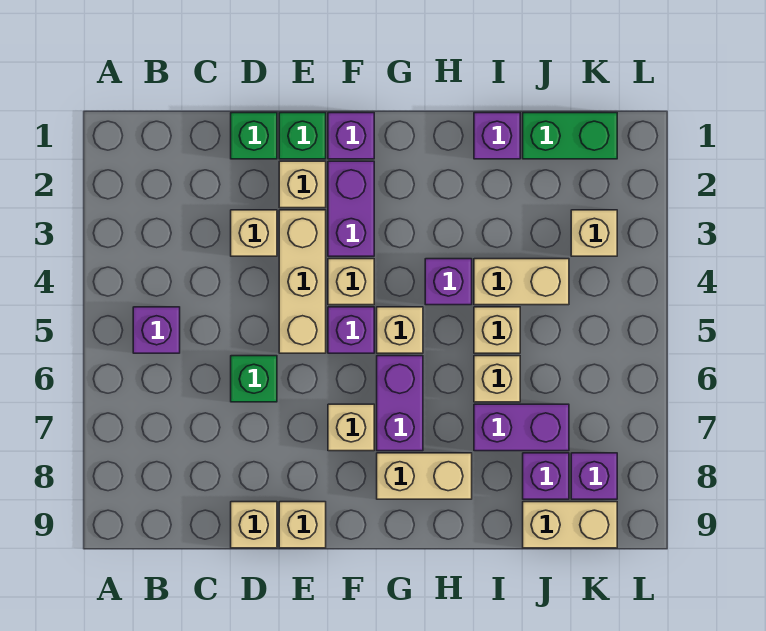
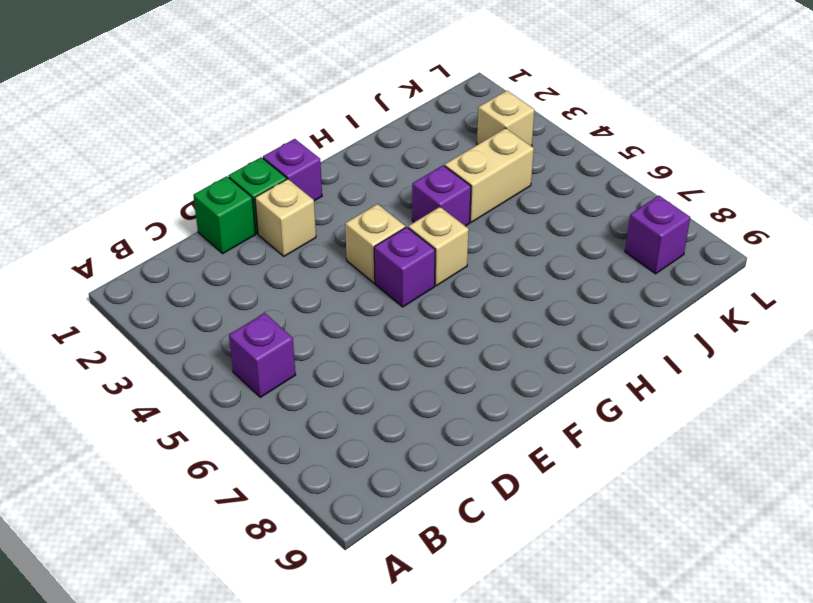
none -> tan 1x1 brick [231,210,277,256]
none -> green 1x1 brick [231,356,277,402]
none -> tan 1x1 brick [231,502,277,548]

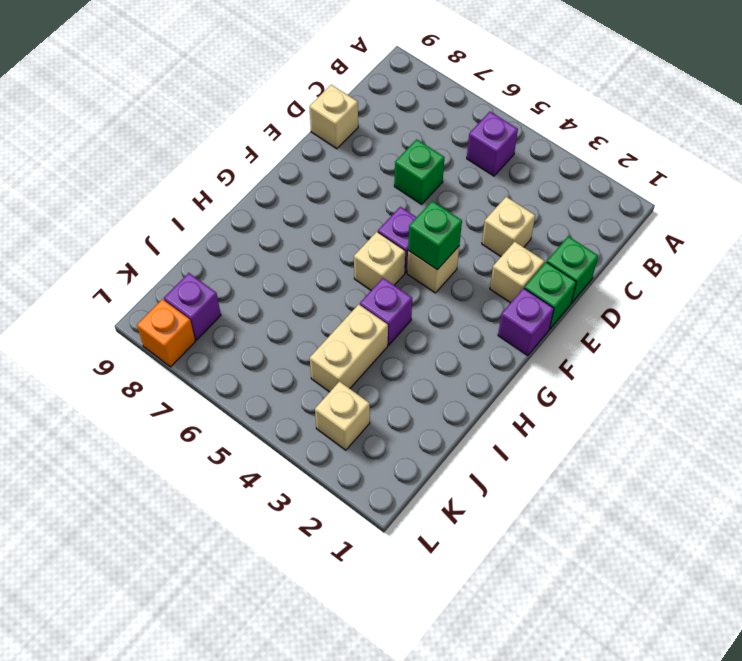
green 1x1 brick [408,201,462,270] -> none
orange 1x1 brick [137,299,195,367] -> none
none -> tan 1x3 brick [279,210,326,353]
none -> tan 1x1 brick [279,502,326,548]
none -> purple 1x2 brick [328,161,374,256]

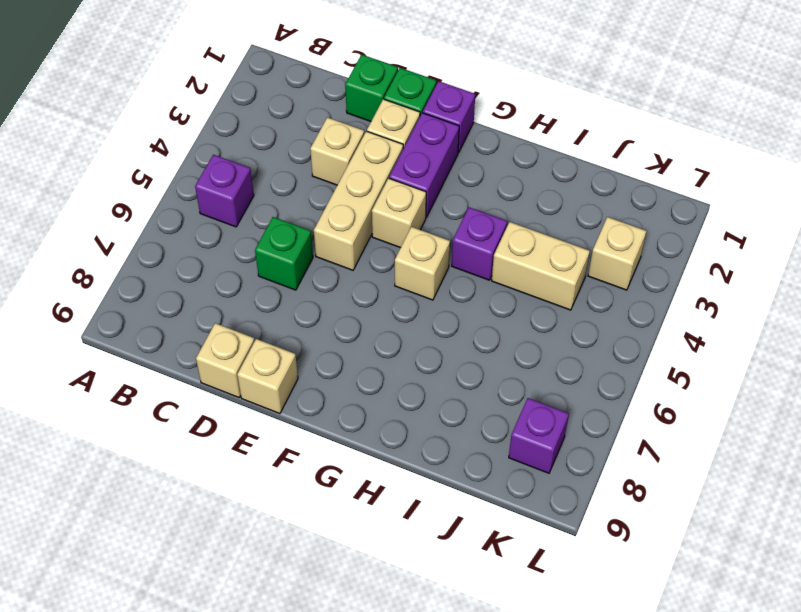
none -> purple 1x1 brick [328,307,374,353]
none -> tan 1x1 brick [328,404,374,451]
none -> purple 1x2 brick [377,356,423,451]

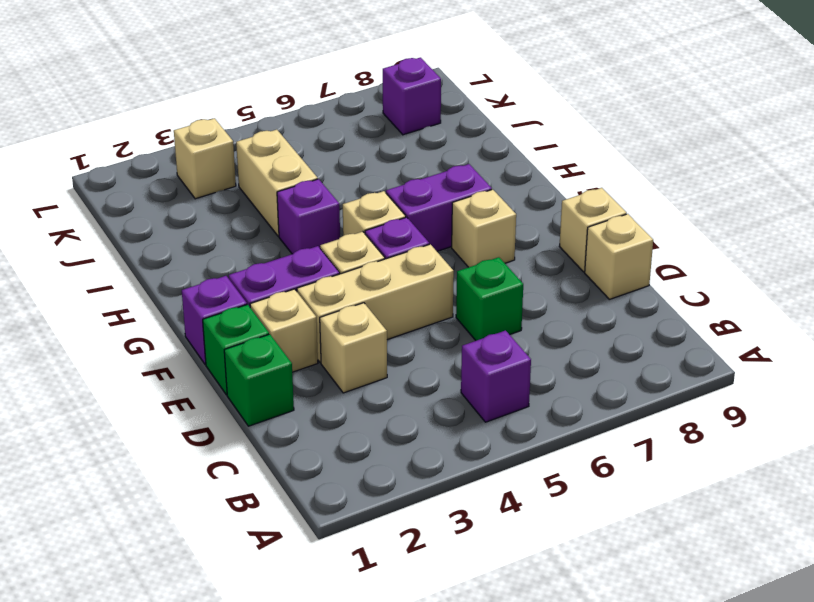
none -> tan 1x2 brick [377,453,472,499]
none -> purple 1x1 brick [474,113,520,159]
none -> tan 1x1 brick [474,307,520,353]

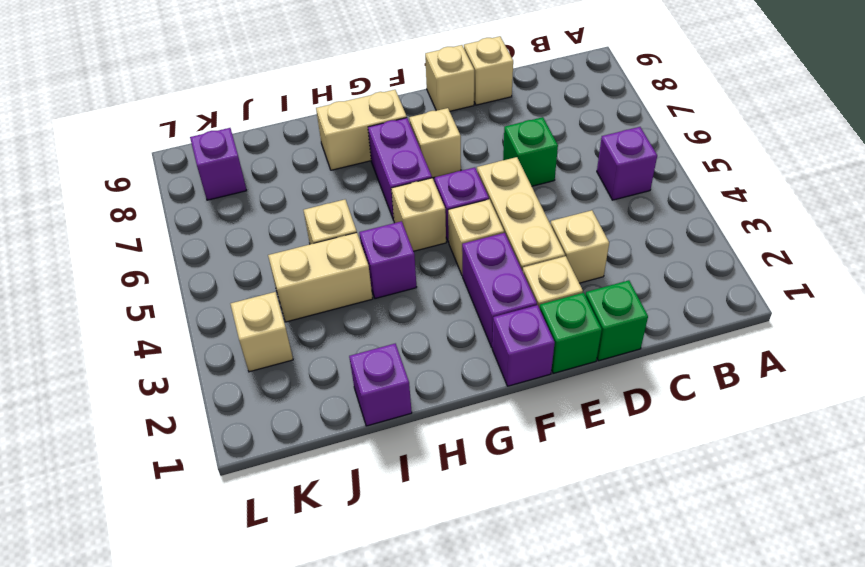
none -> tan 1x1 brick [474,356,520,402]
none -> purple 1x2 brick [474,404,569,451]
none -> green 1x2 brick [523,113,617,159]

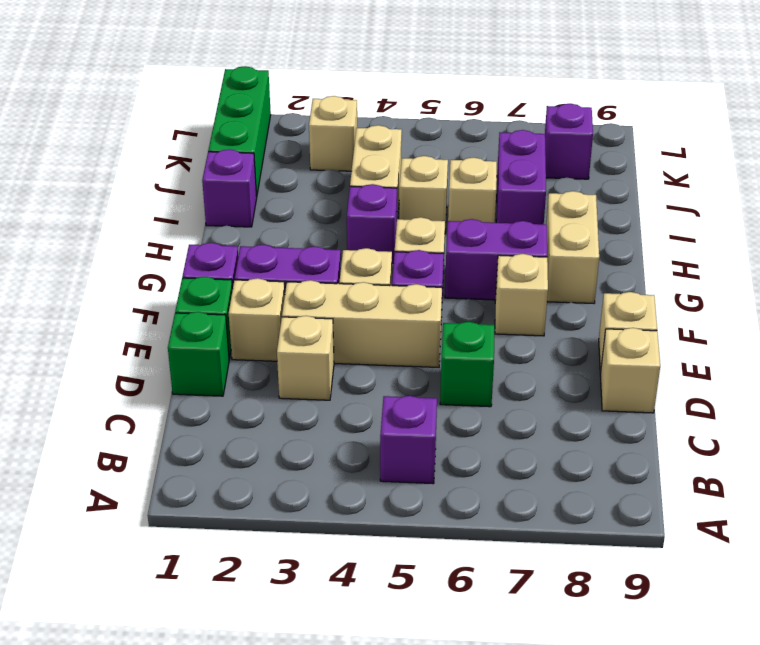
green 1x3 brick [208,66,271,196] -> green 1x2 brick [523,113,617,159]
none -> purple 1x1 brick [523,453,569,499]
none -> tan 1x2 brick [523,502,617,548]

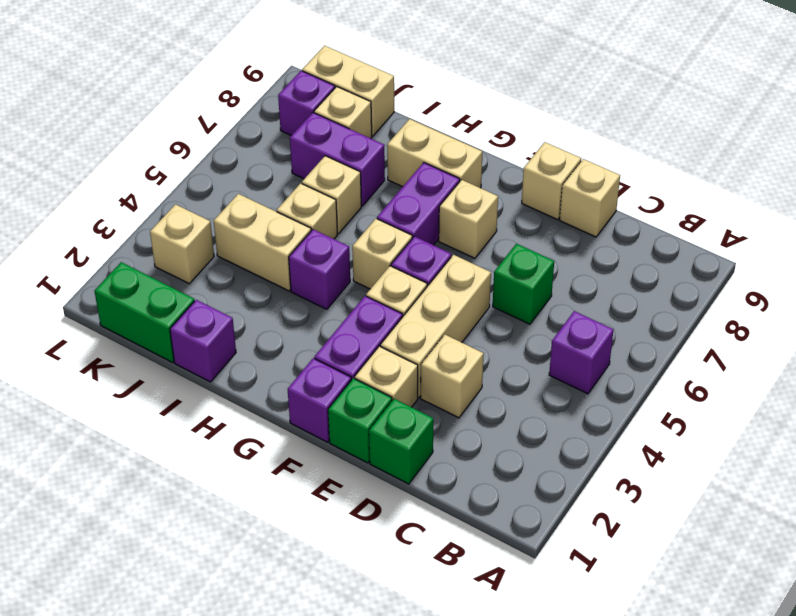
tan 1x1 brick [314,87,372,138] -> purple 1x1 brick [523,453,569,499]

